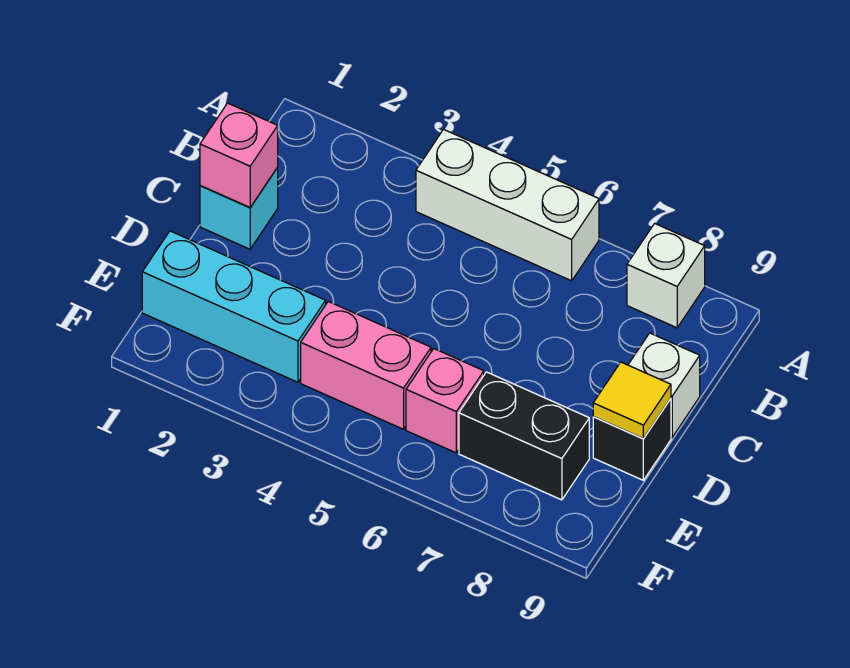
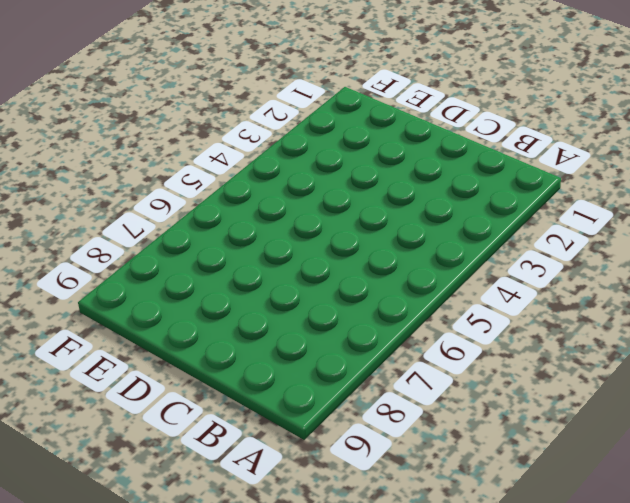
none -> white 1x3 brick [416,129,599,281]
none -> white 1x1 brick [627,223,705,328]

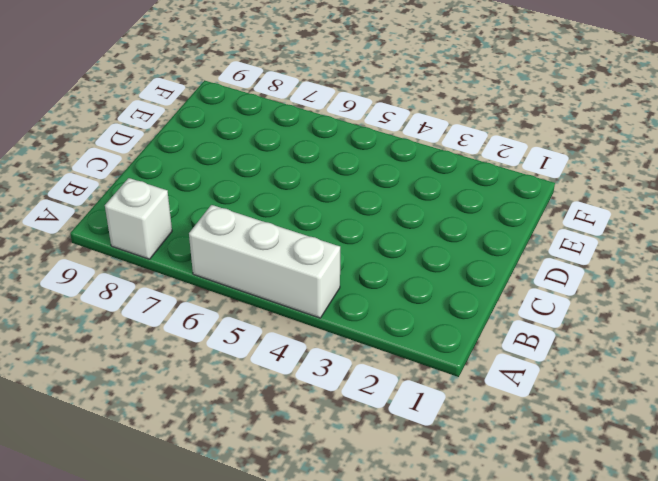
none -> cyan 1x1 brick [200,168,278,249]
none -> white 1x1 brick [628,333,700,437]

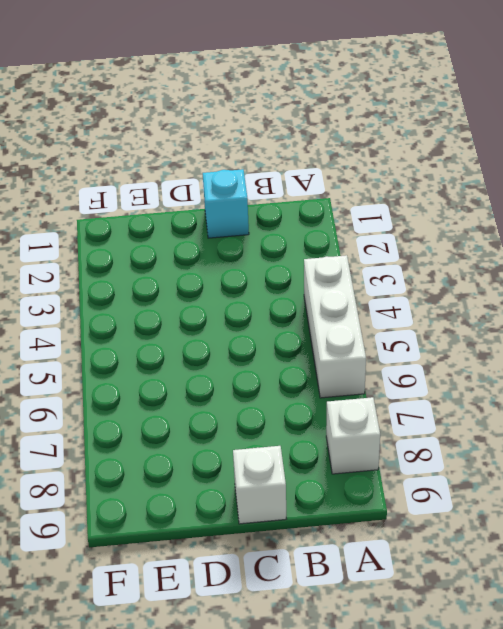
none -> black 1x1 brick [593,399,671,480]
none -> cyan 1x3 brick [142,231,326,382]

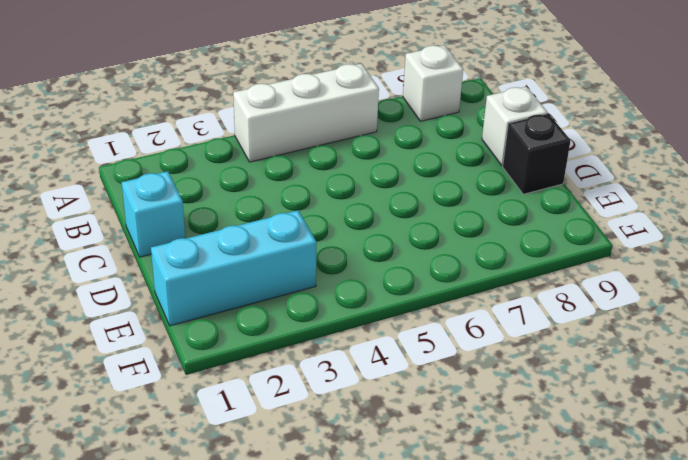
none -> pink 1x2 brick [301,302,431,429]
none -> pink 1x1 brick [406,349,484,453]

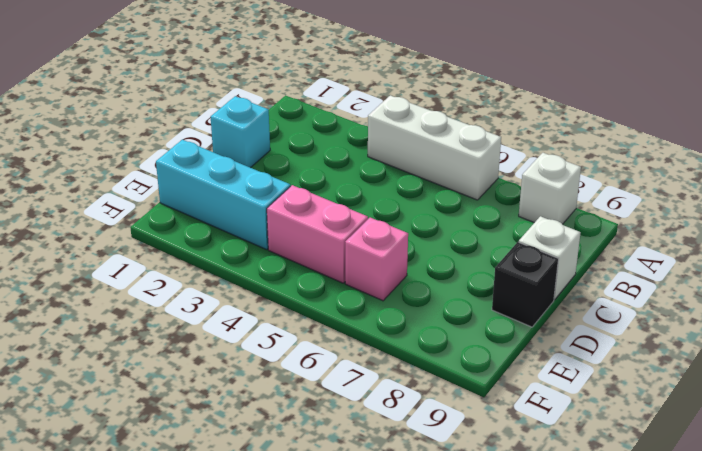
none -> black 1x2 brick [459,372,589,500]
none -> pink 1x1 brick [200,103,278,208]

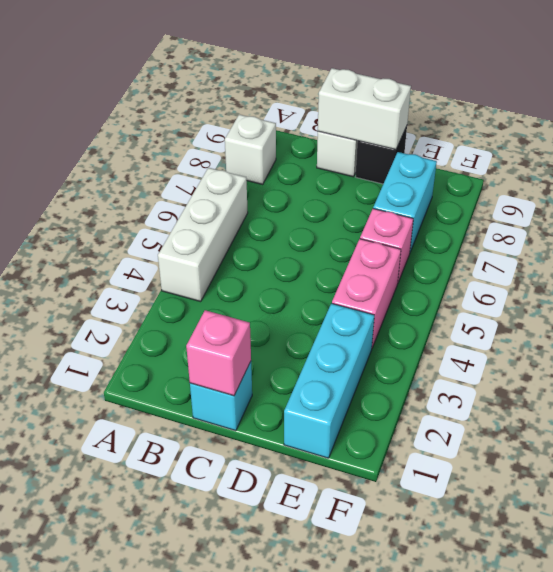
white 1x2 brick [318,68,411,150] -> yellow 1x1 tile [593,362,671,439]
cyan 1x2 brick [373,152,437,252] -> black 1x2 brick [459,372,589,500]

